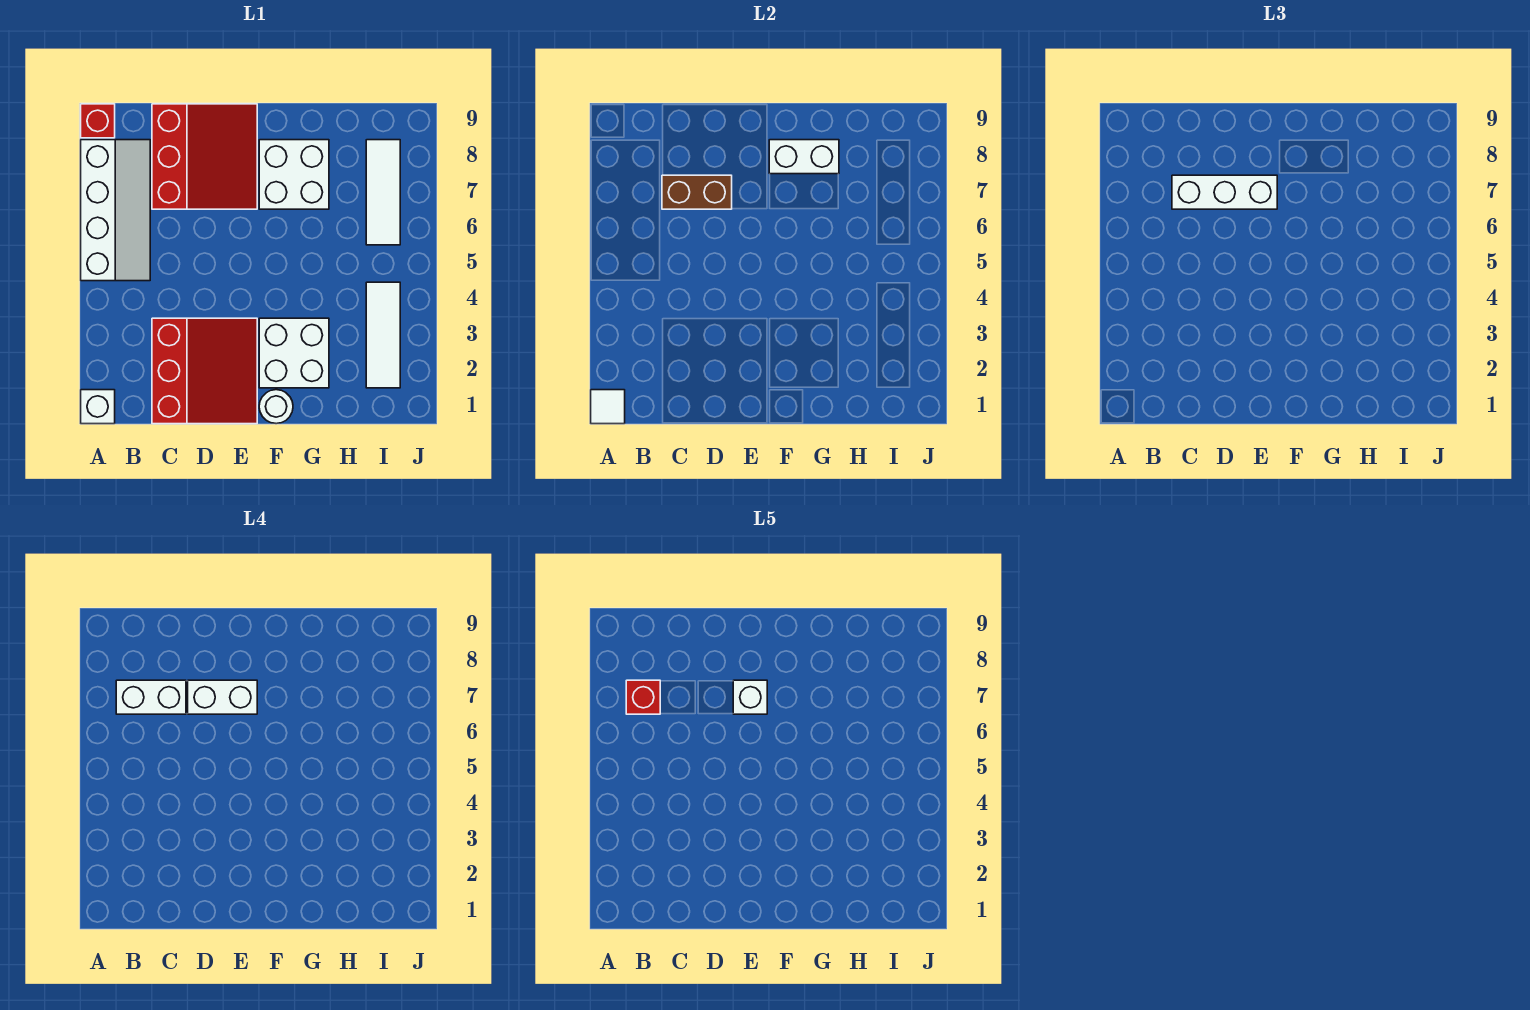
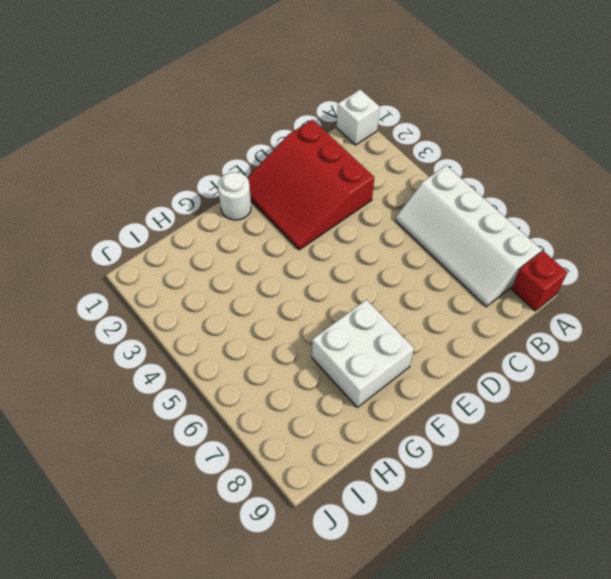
none -> red 3x3 slope [152,104,257,209]
none -> white 2x2 brick [259,318,329,388]
none -> white 1x3 tile [366,282,400,388]

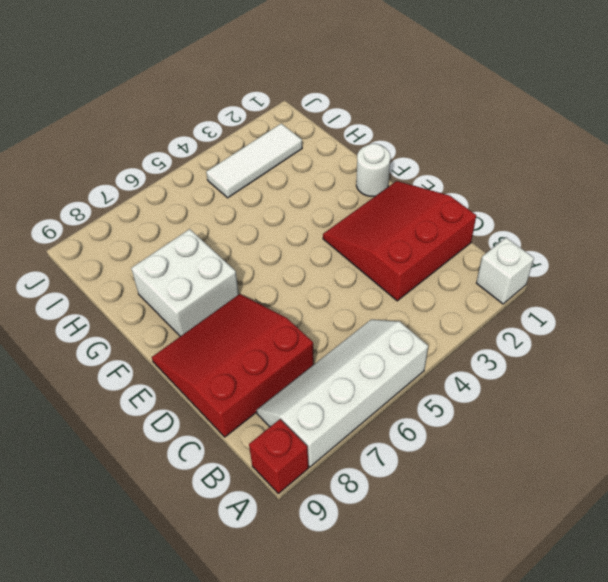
none -> white 2x2 brick [259,318,329,388]
none -> white 1x3 tile [366,140,400,245]
none -> white 1x1 tile [591,390,625,424]

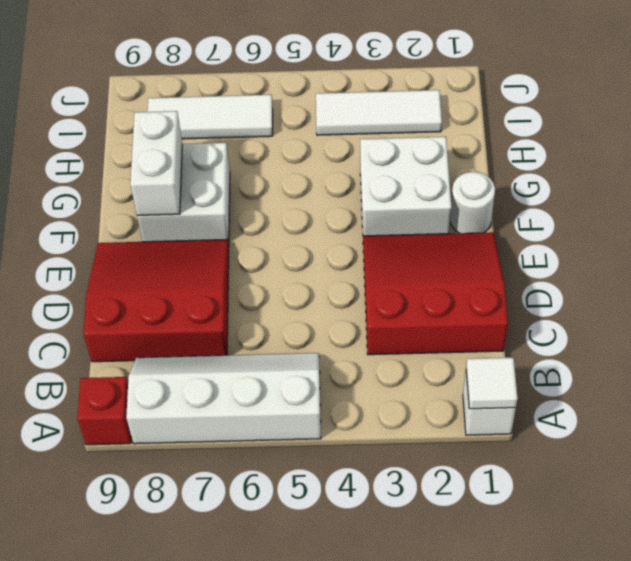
none -> brown 1x2 brick [662,175,732,209]
none -> white 1x3 brick [1172,175,1277,209]
none -> white 1x2 brick [116,680,186,714]

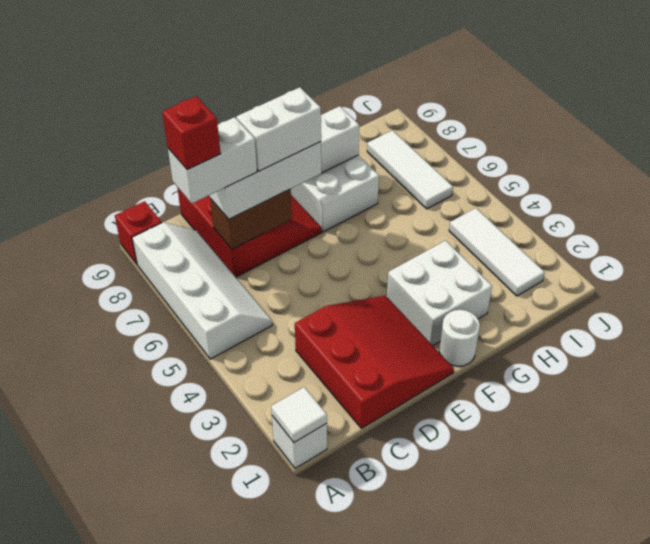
none -> white 1x1 brick [733,680,767,714]

